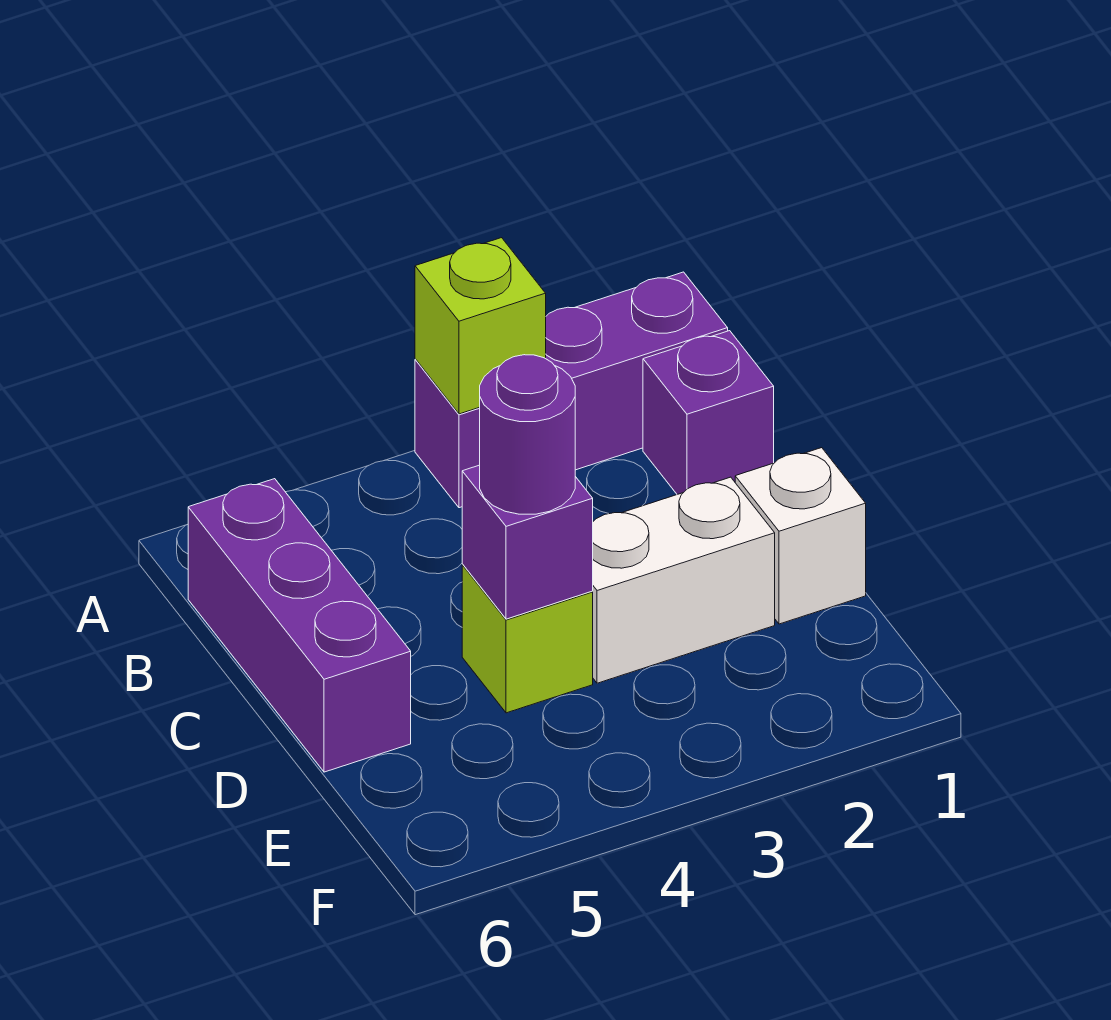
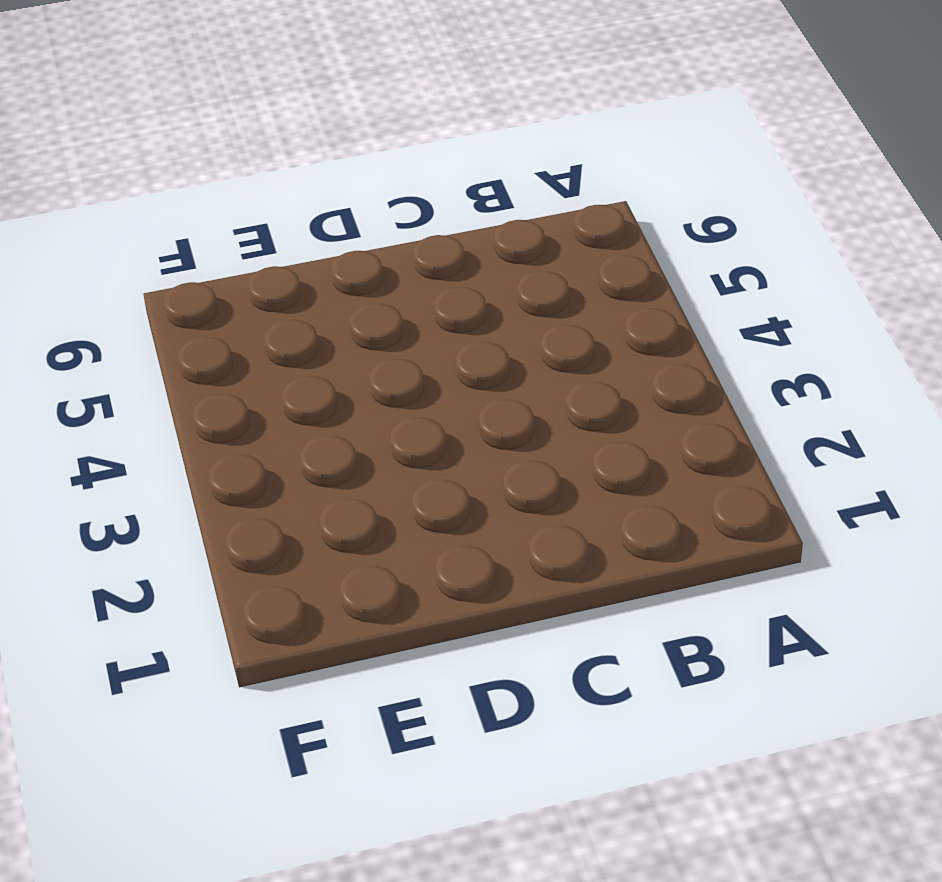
none -> purple 1x3 brick [415,272,728,508]
none -> purple 1x1 brick [643,331,774,494]

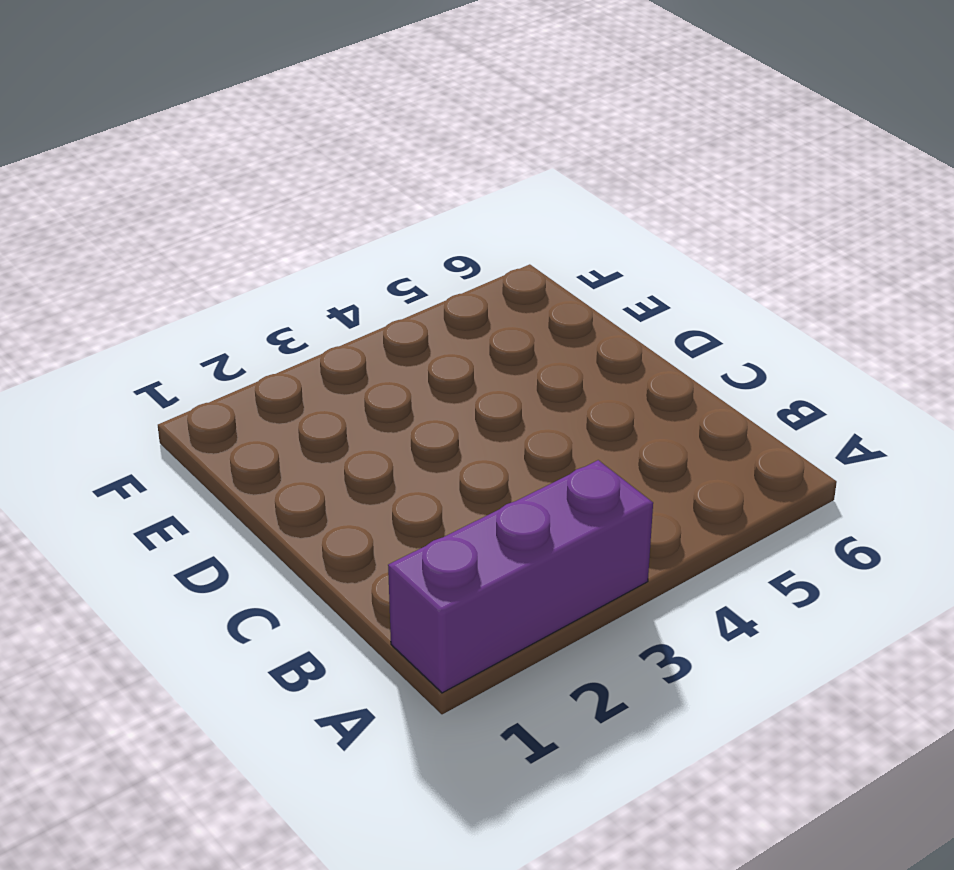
none -> purple 1x1 brick [643,331,774,494]
none -> purple 1x3 brick [188,479,411,772]

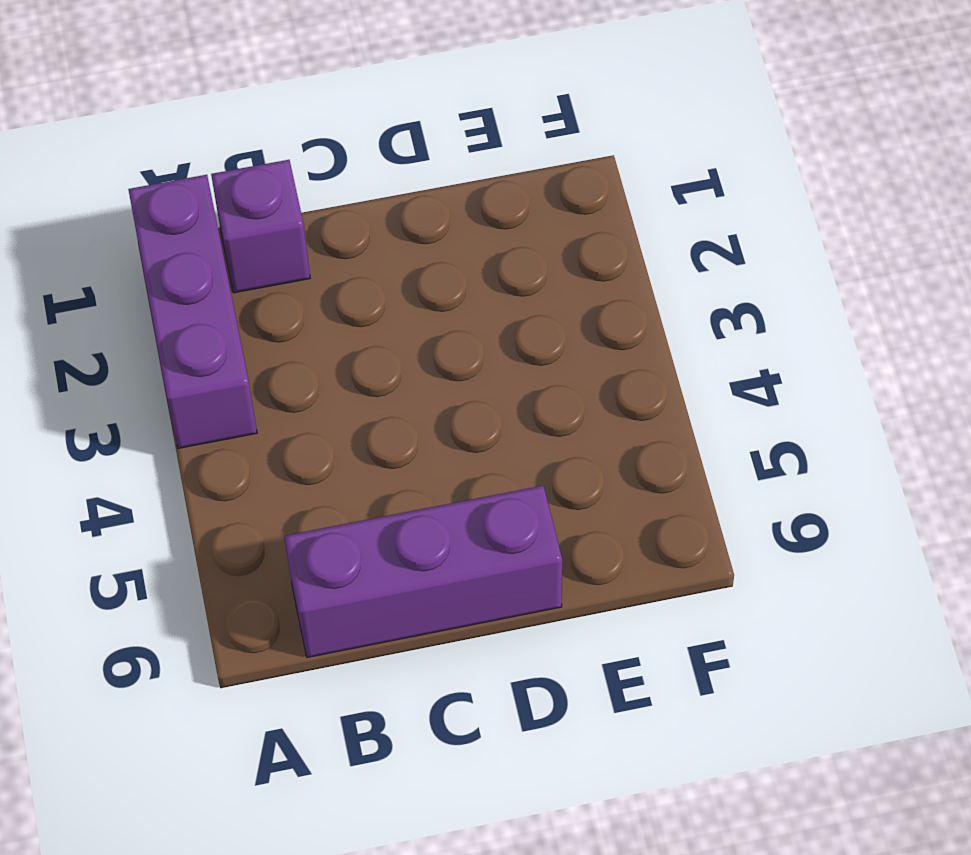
none -> white 1x1 brick [735,448,866,624]
none -> white 1x2 brick [592,477,775,683]

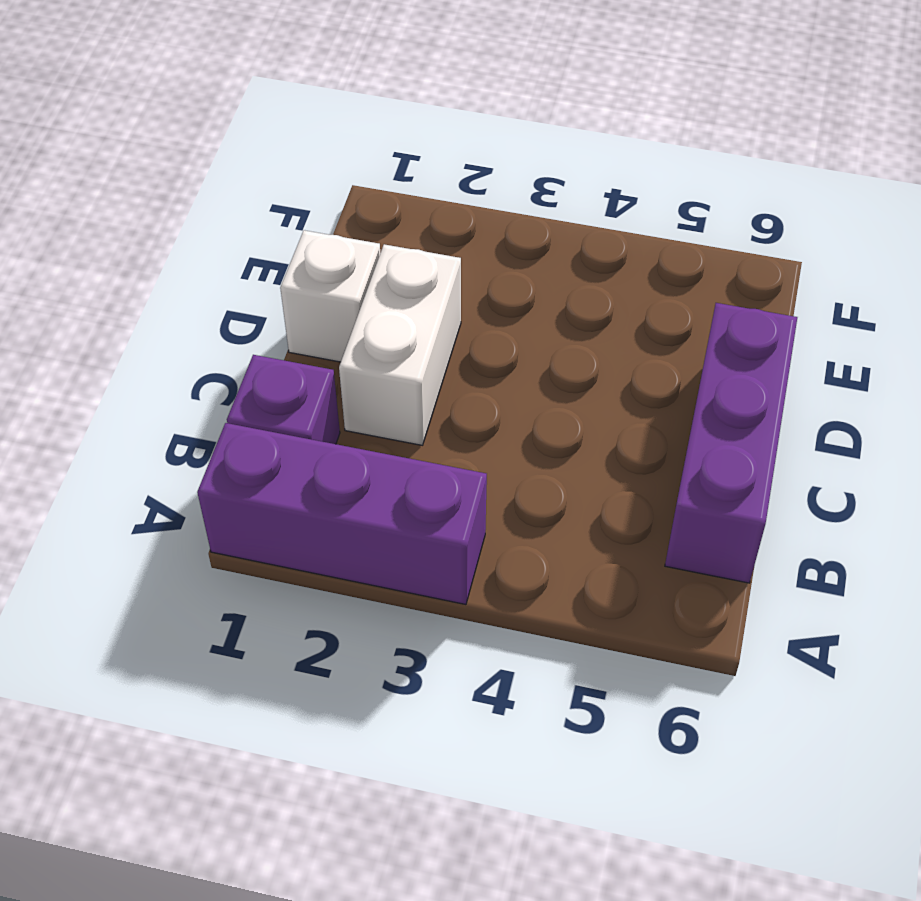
white 1x2 brick [339,244,461,445] -> white 1x2 brick turned to [592,477,775,683]
none -> lime 1x1 brick [462,564,593,713]
none -> lime 1x1 brick [415,238,546,414]

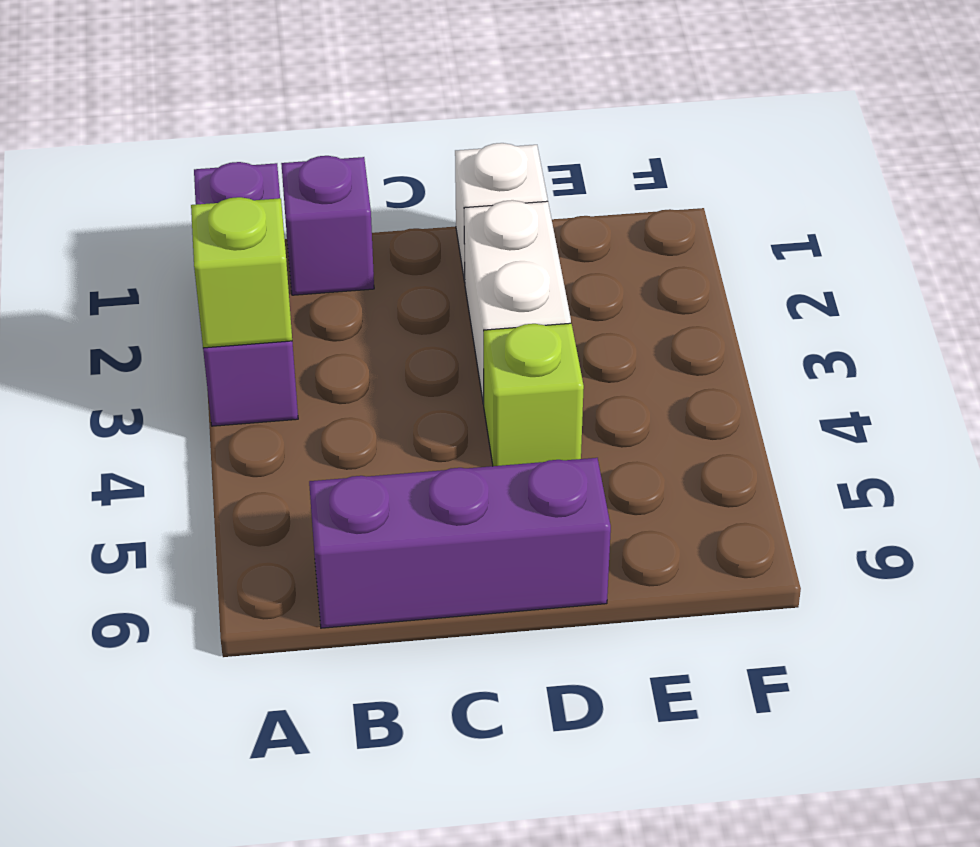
none -> purple 1x1 brick [462,465,593,619]
none -> purple 1x1 round brick [480,355,575,514]

